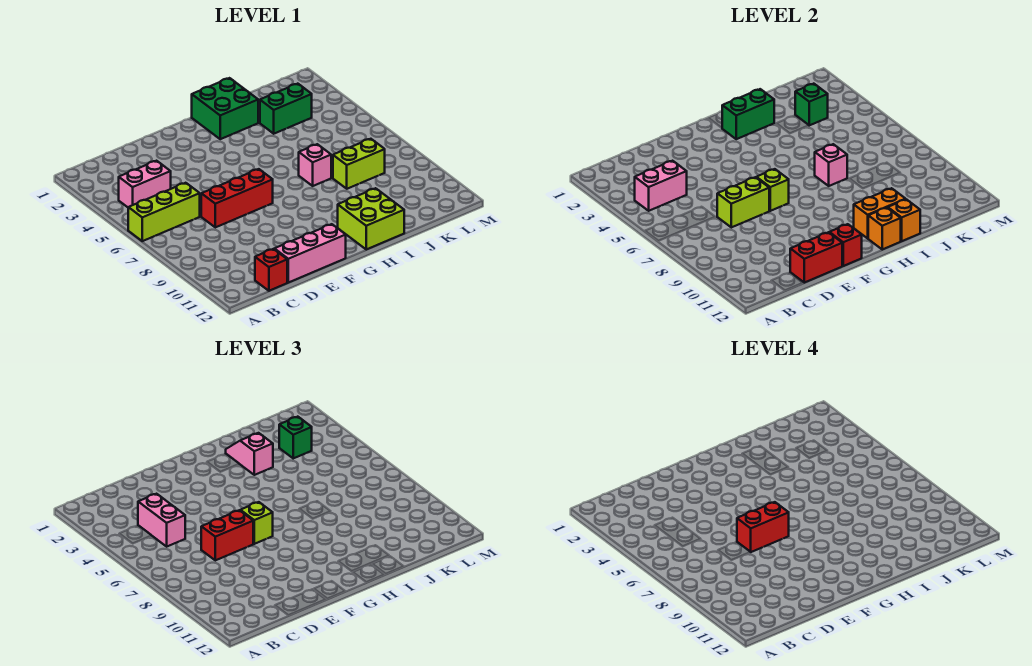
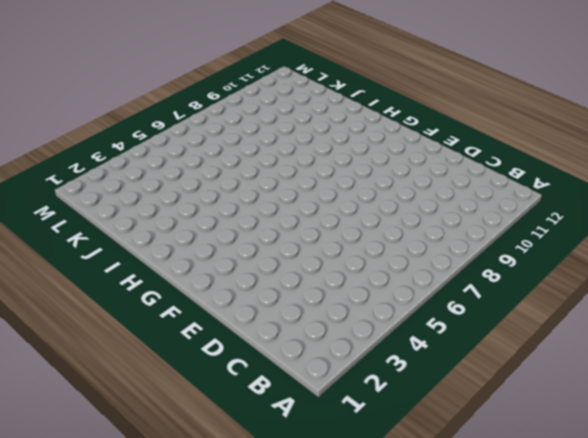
none -> lime 1x3 brick [128,183,200,241]
none -> pink 1x2 brick [119,161,171,207]
none -> red 1x1 brick [255,249,287,291]

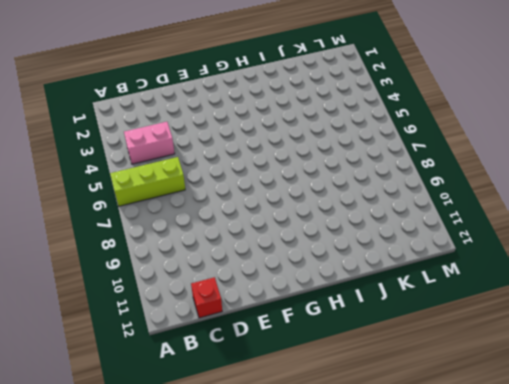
none -> red 1x3 brick [201,169,273,227]
none -> pink 1x3 brick [274,224,346,283]
none -> green 2x2 brick [192,78,258,139]

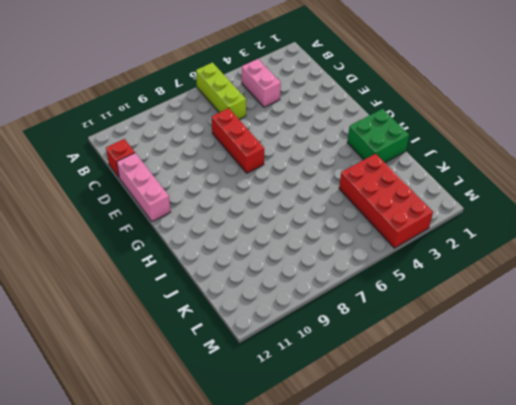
red 2x4 brick [339,154,433,248] -> green 1x2 brick [260,84,312,134]
none -> lime 2x2 brick [338,188,404,249]
none -> pink 1x1 brick [299,144,331,186]
none -> lime 1x2 brick [333,139,385,189]

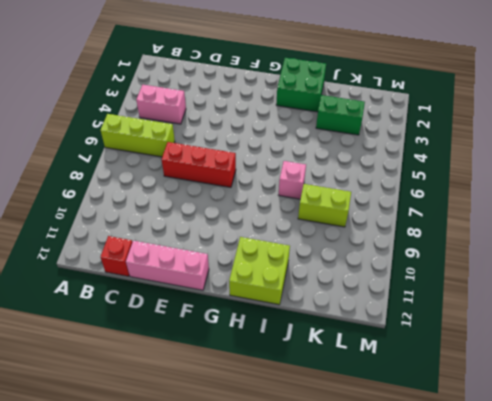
none -> pink 1x2 brick [635,161,687,211]
none -> lime 1x2 brick [717,177,769,227]
none -> red 1x2 brick [790,232,842,283]

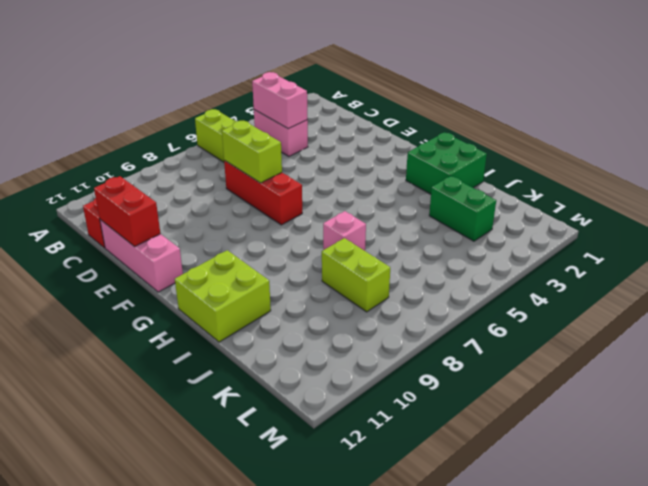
none -> lime 1x1 brick [756,169,789,211]
none -> red 1x1 brick [829,224,862,266]
none -> green 1x2 brick [722,89,774,139]

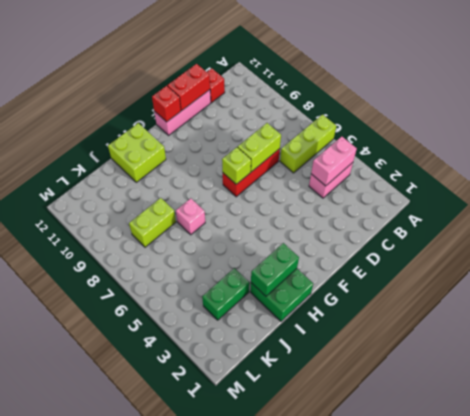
none -> orange 1x2 brick [854,188,906,238]
none -> orange 1x1 brick [868,208,901,249]
none -> pink 1x1 brick [815,144,847,186]

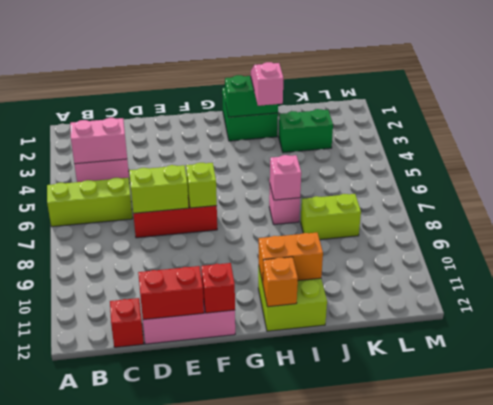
none -> orange 1x1 brick [888,199,920,241]
none -> green 1x1 brick [795,84,828,125]
none -> pink 1x2 brick [138,494,185,546]

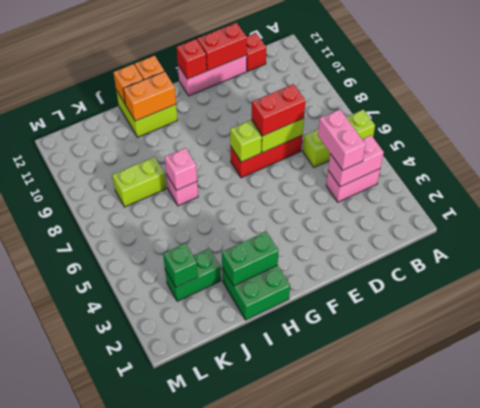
none -> lime 1x1 brick [240,502,273,544]
none -> pink 1x2 slope [226,433,273,475]
none -> green 1x1 brick [279,417,312,458]

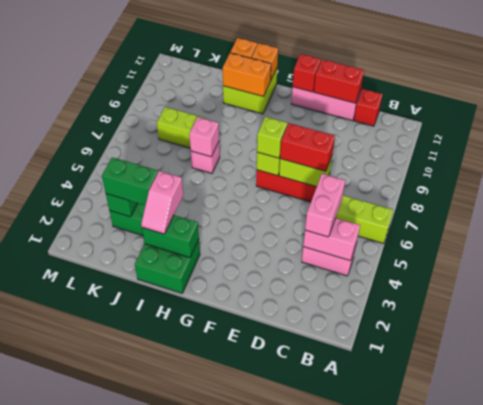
green 1x2 brick [102,157,158,205] -> green 1x1 brick [279,417,312,458]
none -> red 1x2 brick [737,502,789,552]

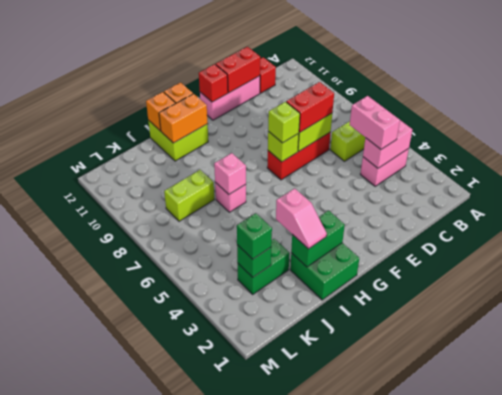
none -> red 1x2 brick [737,502,789,552]

